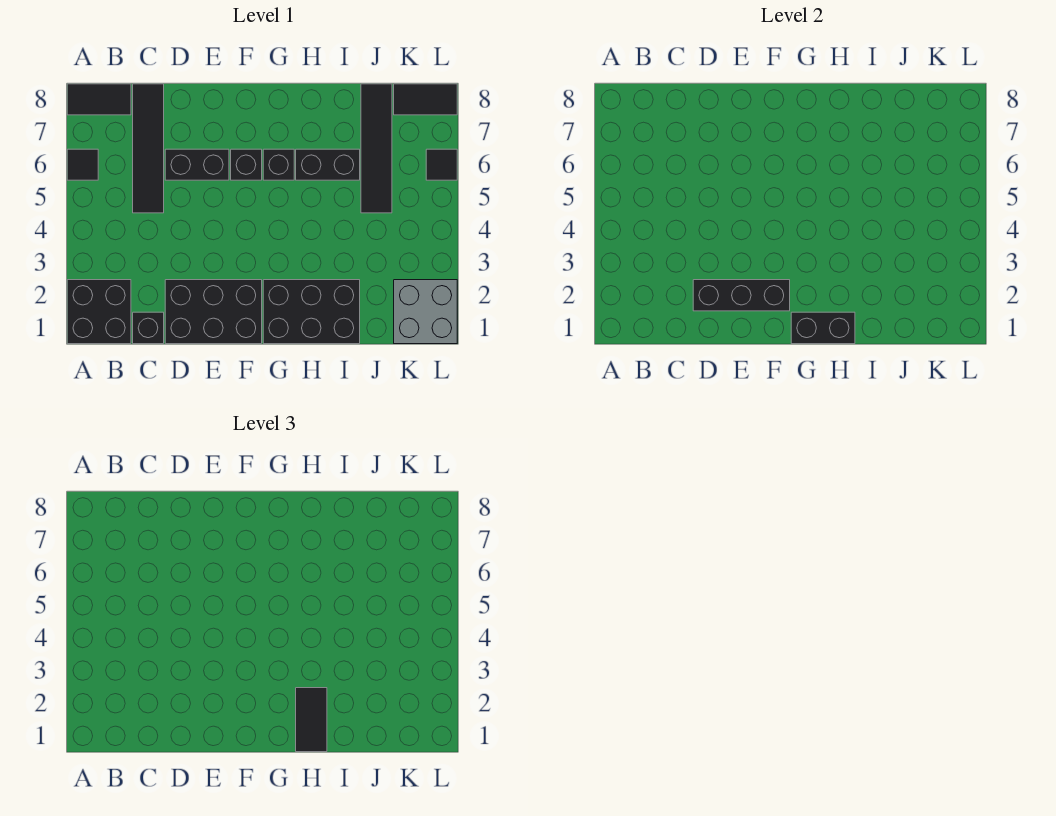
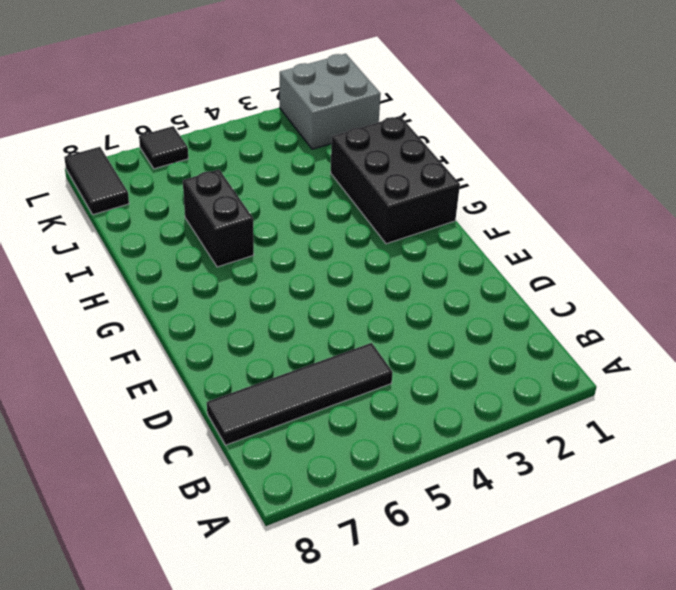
none -> black 2x2 brick [67,280,131,344]
none -> black 1x1 tile [67,149,98,180]
none -> black 1x2 tile [67,84,131,115]

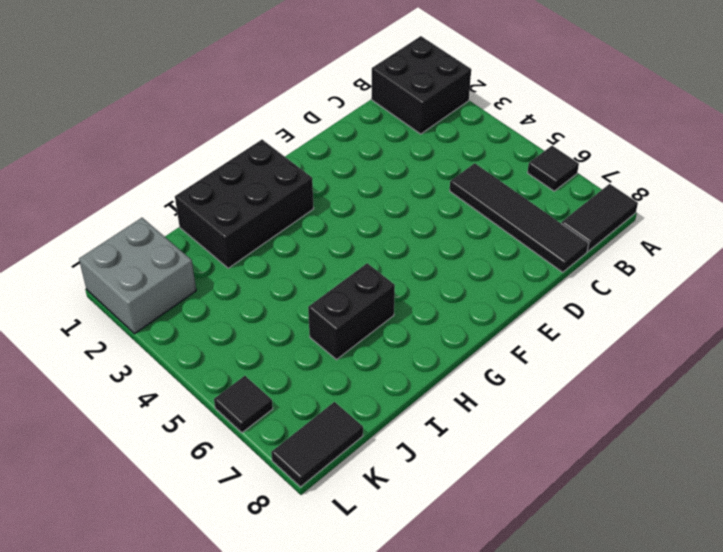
none -> black 1x1 brick [133,312,164,344]
none -> black 2x3 brick [165,280,262,344]
none -> black 1x2 brick [165,149,229,180]

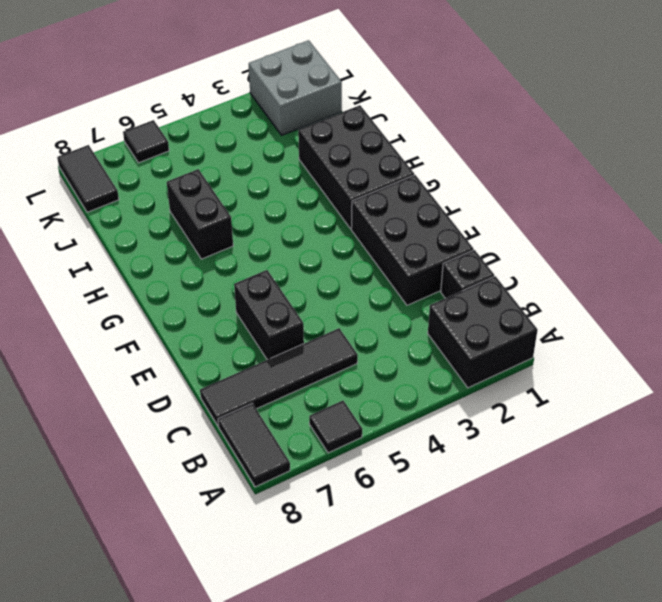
none -> black 1x1 brick [231,149,262,180]
none -> black 1x1 brick [263,149,294,180]
none -> black 1x4 tile [361,84,392,213]

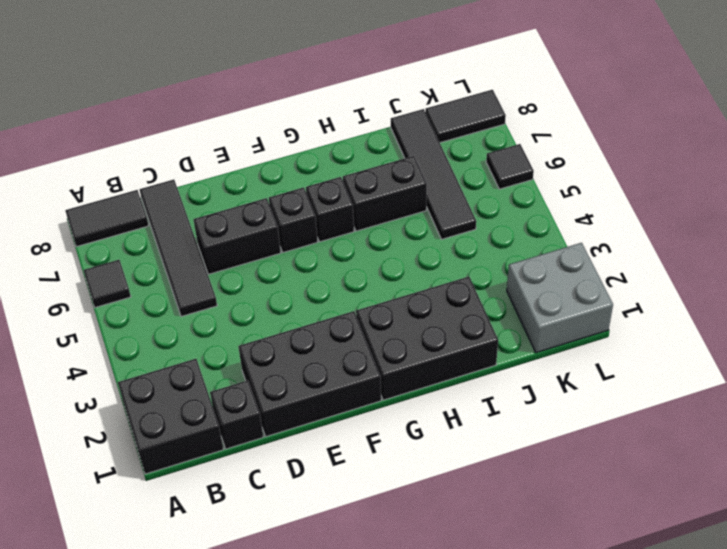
none -> black 1x3 brick [693,280,790,311]
none -> black 1x2 brick [791,312,855,344]
none -> black 1x2 tile [296,688,327,752]

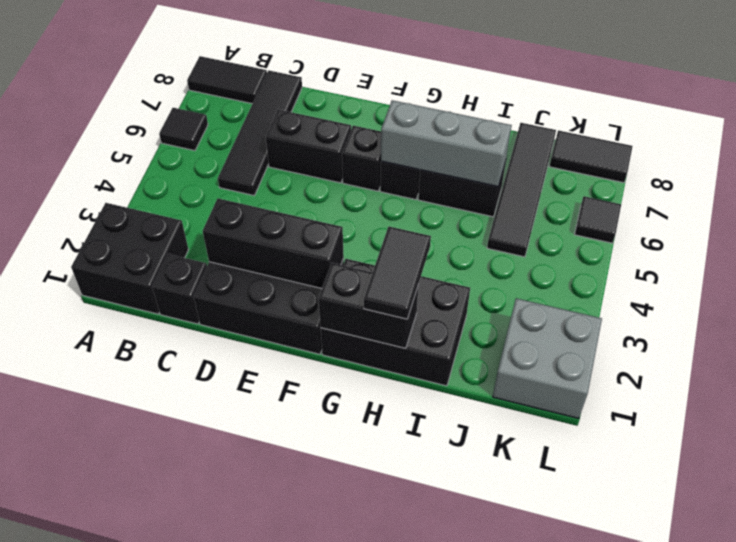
grey 1x3 brick [381,100,512,187] -> none

